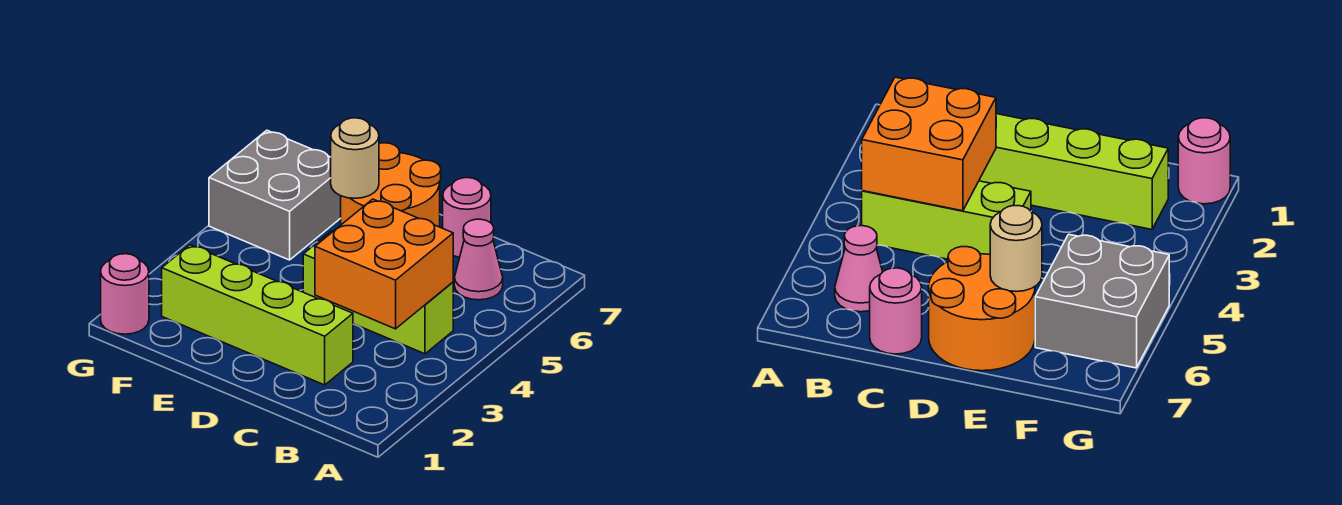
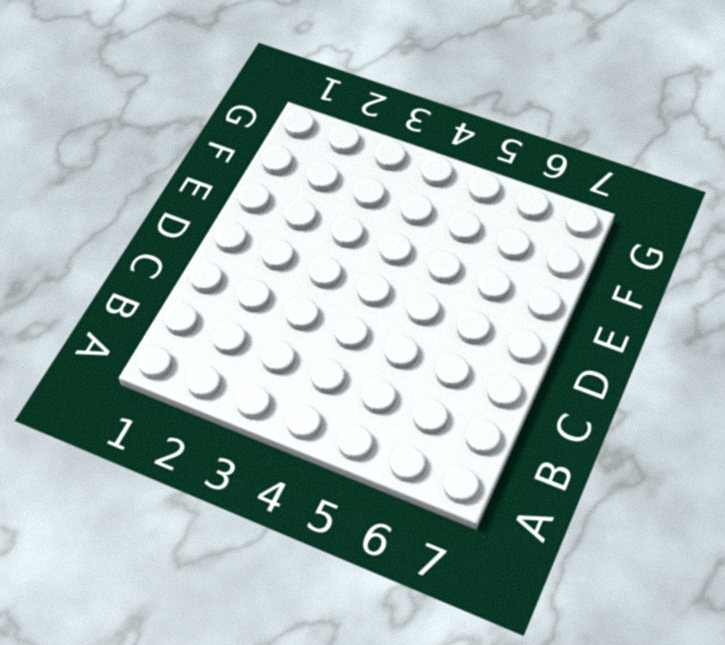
none -> lime 1x3 brick [303,231,453,354]
none -> pink 1x1 cone [454,219,503,300]

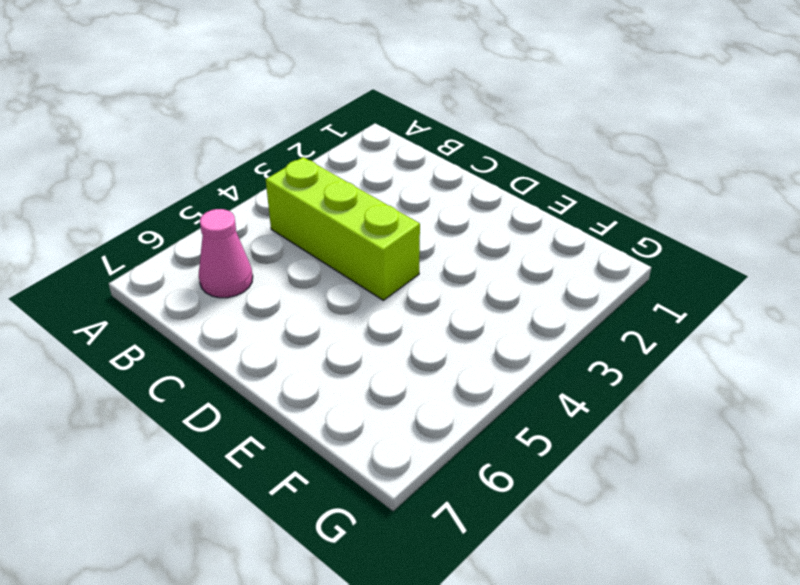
none -> lime 1x4 brick [162,245,353,385]
none -> pink 1x1 round brick [443,178,491,257]

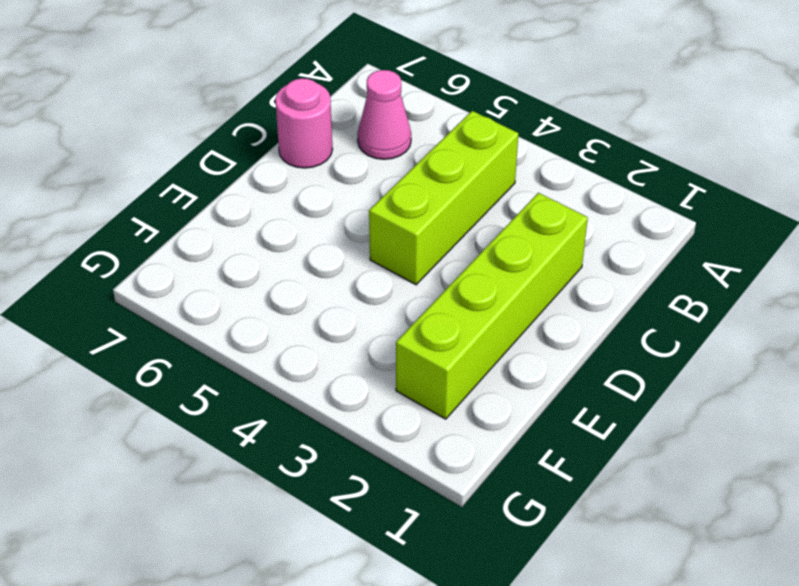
none -> orange 2x2 round brick [341,143,441,227]
none -> grey 2x2 brick [209,130,341,260]

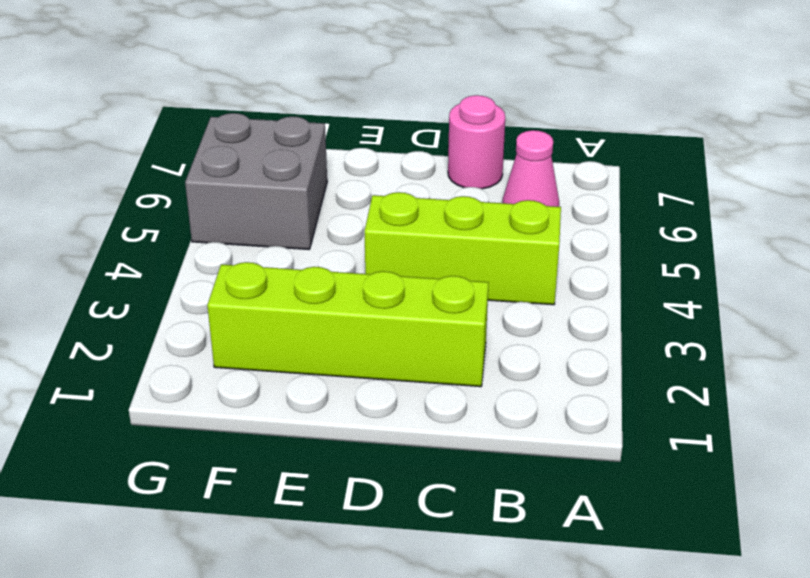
none -> orange 2x2 round brick [341,143,441,227]
none -> pink 1x1 round brick [101,254,149,334]

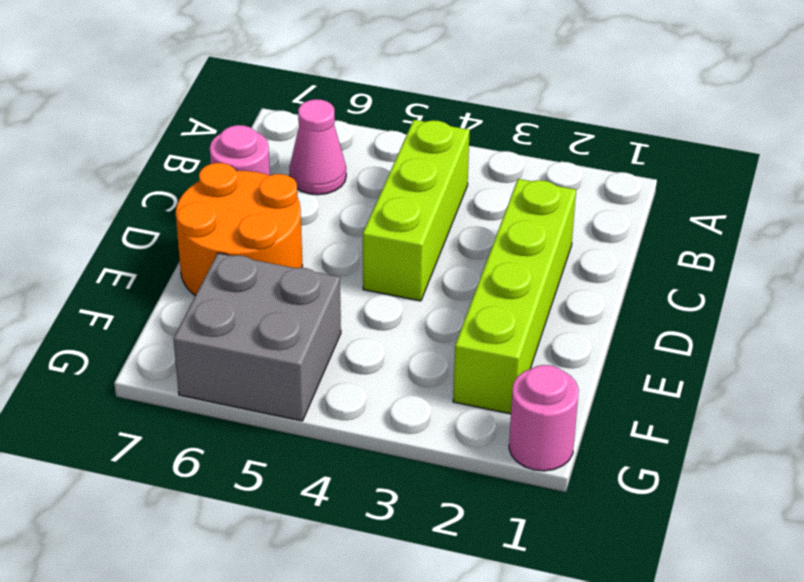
none -> orange 2x2 brick [315,199,453,329]
none -> tan 1x1 round brick [331,118,379,198]

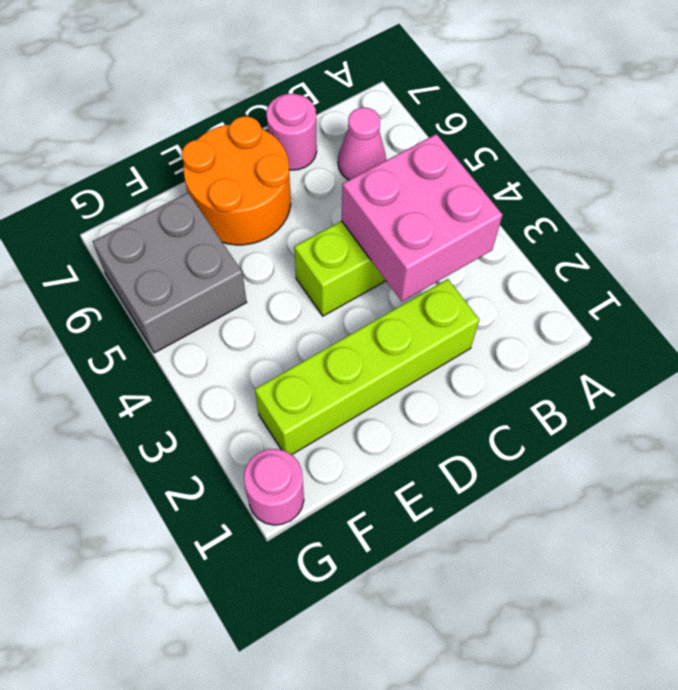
pink 2x2 brick [341,134,503,301] -> orange 2x2 brick [315,199,453,329]
none -> tan 1x1 round brick [331,118,379,198]

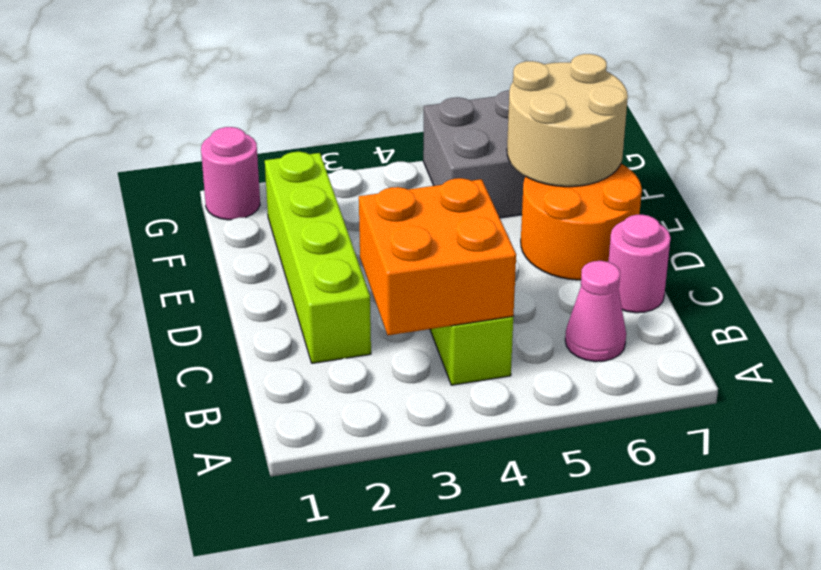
tan 2x2 round brick [507,54,628,187] -> tan 1x1 round brick [331,118,379,198]

